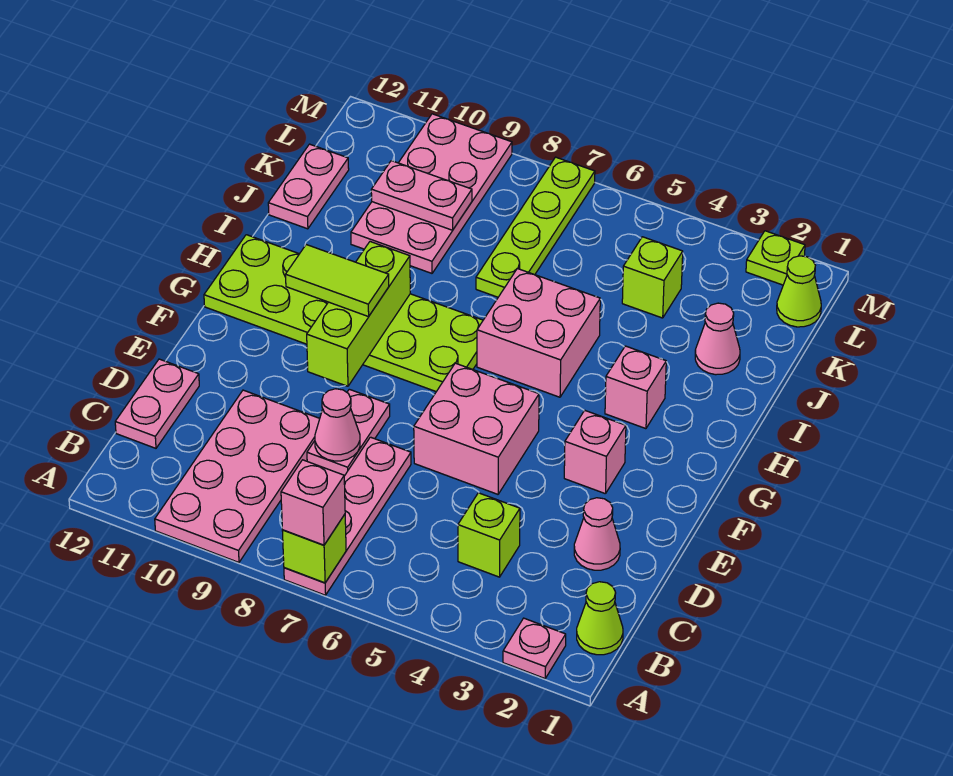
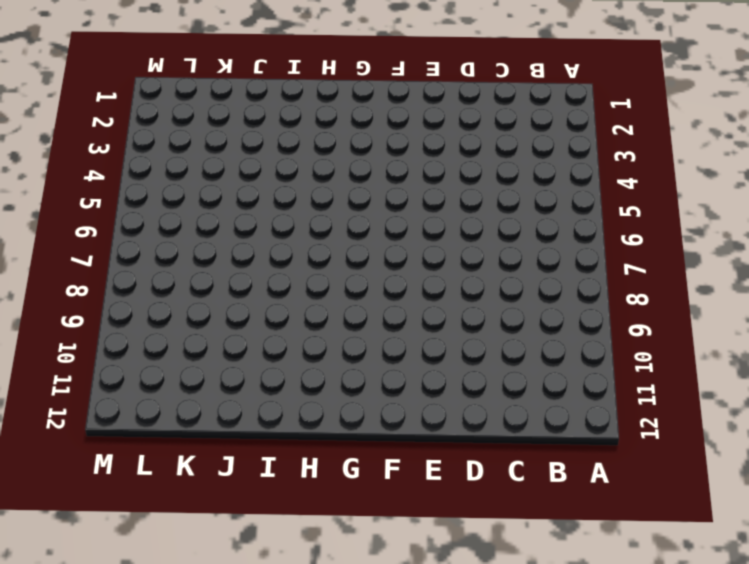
none -> pink 1x1 plate [503,618,566,678]
none -> pink 1x4 plate [284,437,411,595]
none -> pink 2x4 plate [155,390,320,562]

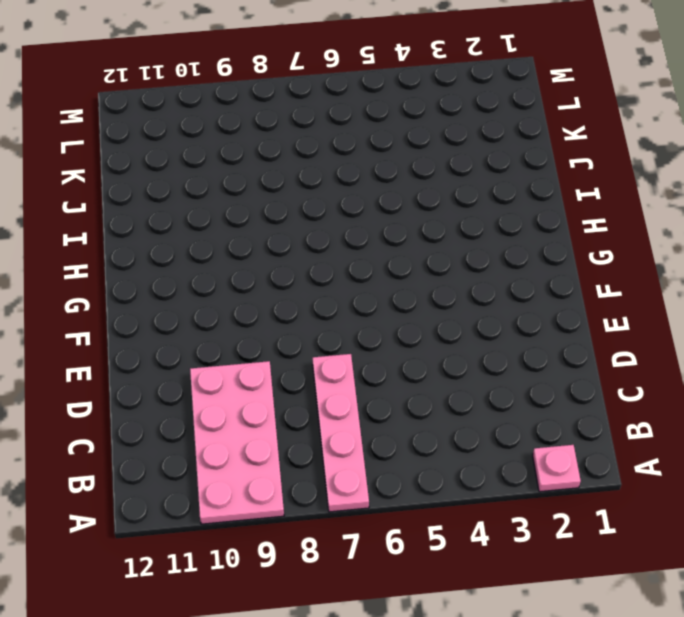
none -> lime 1x1 cone [577,582,623,655]
none -> lime 1x1 brick [458,493,520,577]
none -> pink 1x2 plate [115,359,199,448]

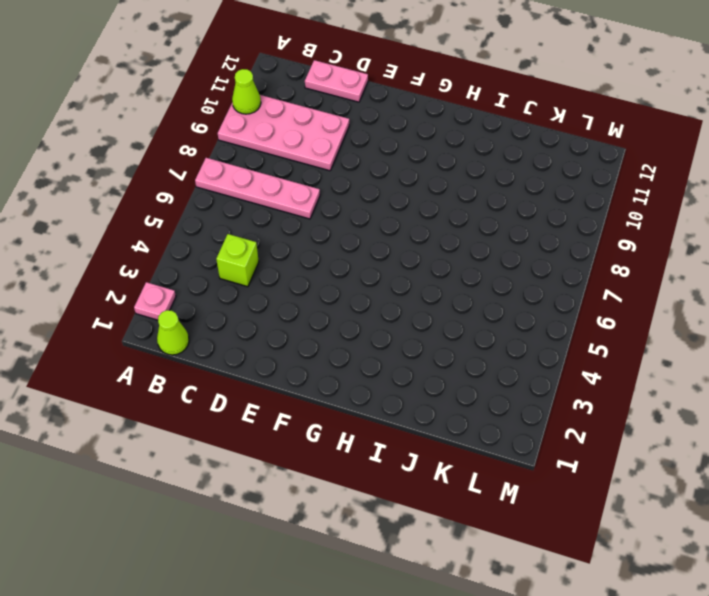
lime 1x1 cone [232,69,261,114] -> lime 1x1 cone moved to [777,256,821,327]
none -> pink 1x1 cone [574,498,620,570]
none -> pink 1x2 plate [307,389,390,476]
none -> pink 2x2 brick [414,363,539,494]

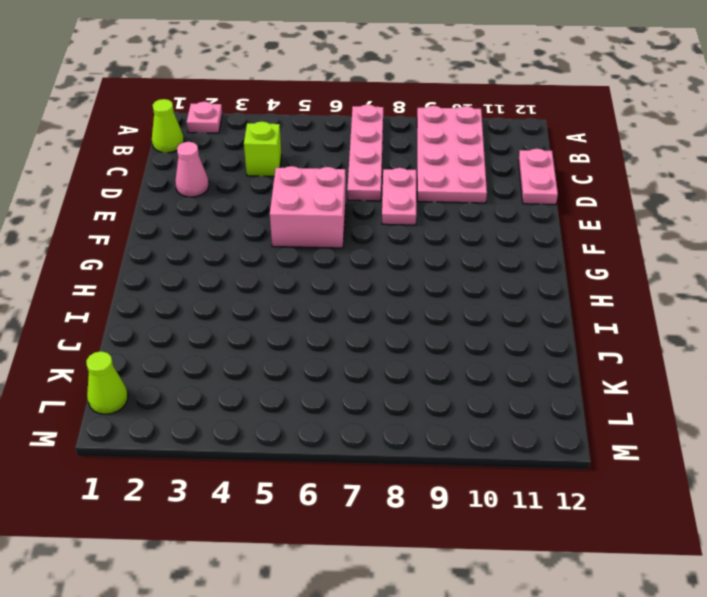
none -> pink 1x1 brick [564,411,626,494]
none -> lime 2x6 plate [204,235,483,392]
none -> pink 1x1 brick [605,346,666,429]

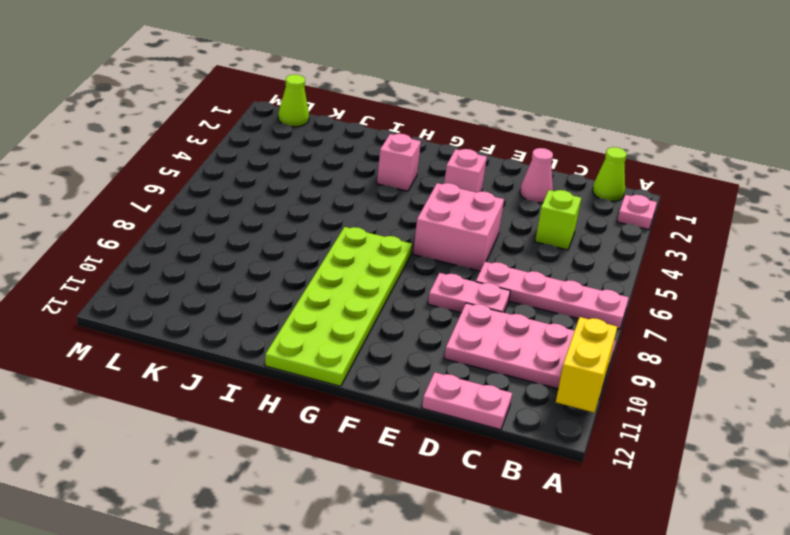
yellow 1x2 brick [556,317,617,413] -> none
none -> pink 2x2 brick [477,269,600,397]
none -> pink 1x1 cone [695,303,740,375]
none -> lime 1x4 plate [476,157,595,297]

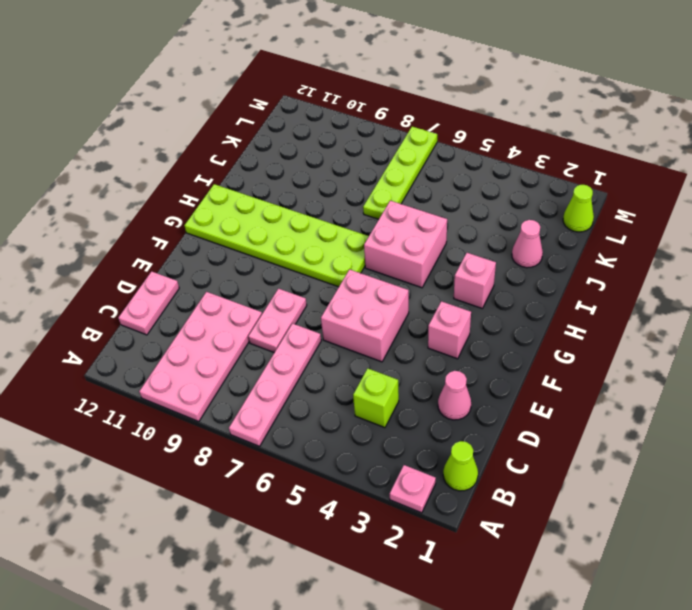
none -> pink 2x4 plate [351,114,512,273]
none -> pink 1x2 plate [268,144,349,229]
none -> lime 1x1 brick [622,237,683,318]

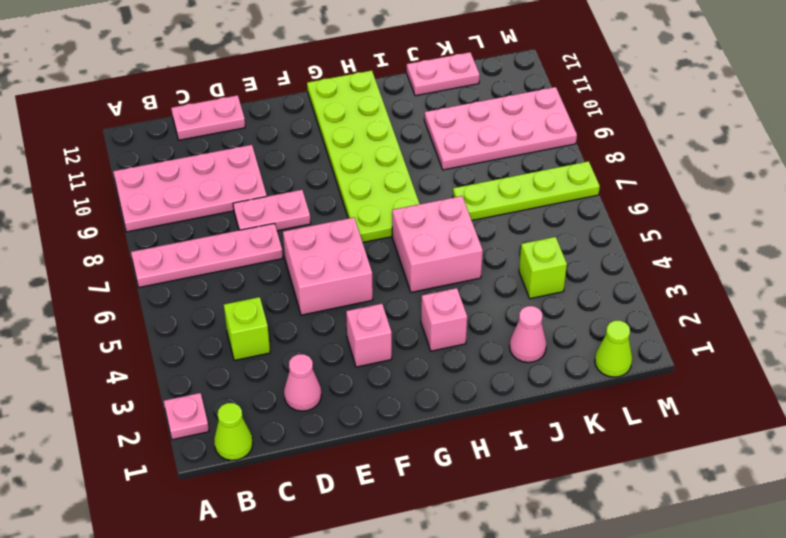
none -> lime 1x1 plate [746,231,805,285]
none -> lime 1x1 brick [282,514,346,583]
none -> pink 1x1 cone [315,389,360,461]

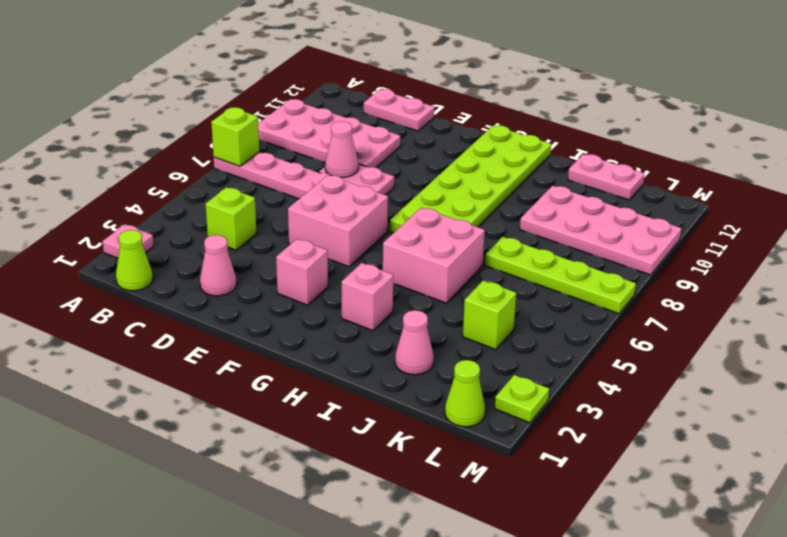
none -> lime 1x3 brick [307,242,410,386]
none -> pink 1x2 plate [371,161,472,230]
none -> pink 1x1 brick [281,460,345,545]

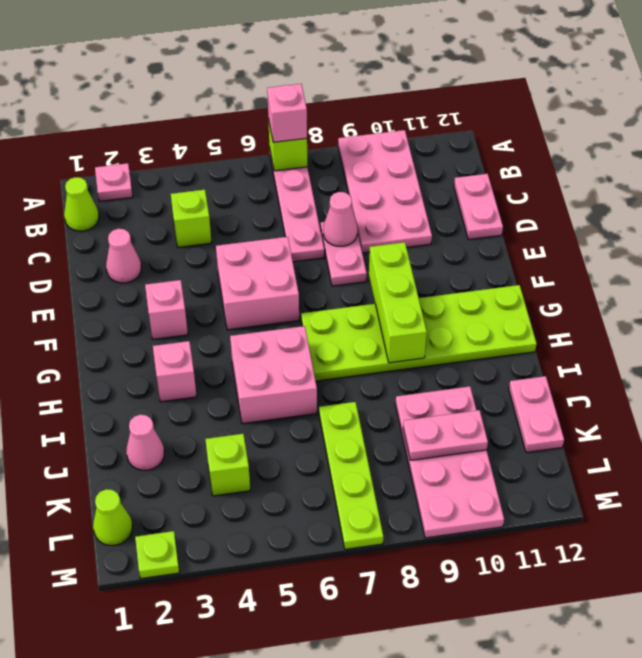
none -> lime 1x2 tile [286,245,389,317]

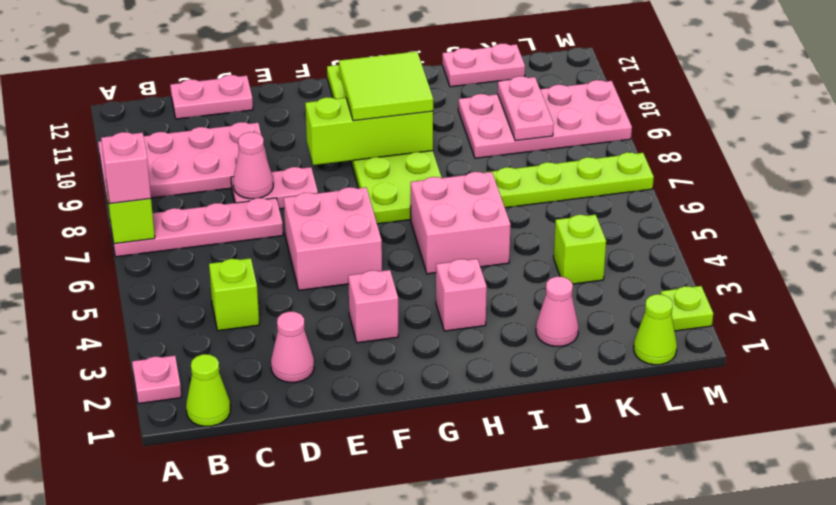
lime 2x2 tile [339,51,433,121] -> lime 1x2 tile [286,245,389,317]

